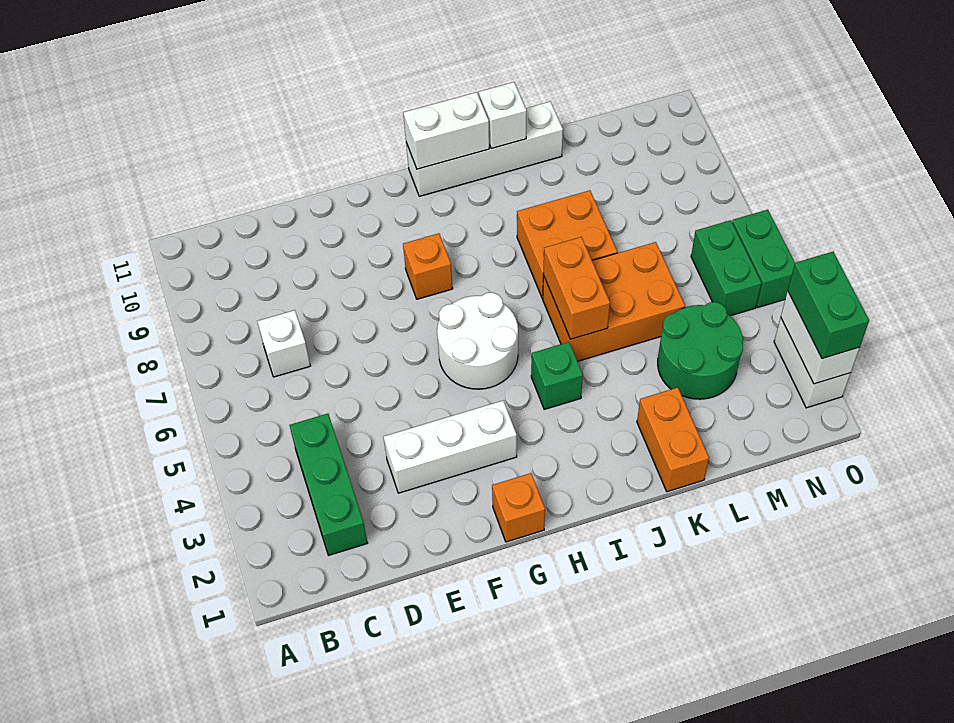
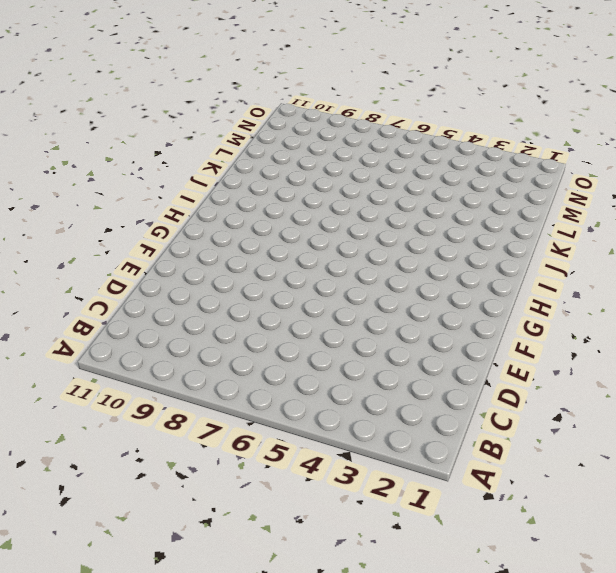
none -> green 1x3 brick [289,414,368,555]
none -> white 1x1 brick [257,310,310,377]
none -> white 1x3 brick [384,401,517,493]

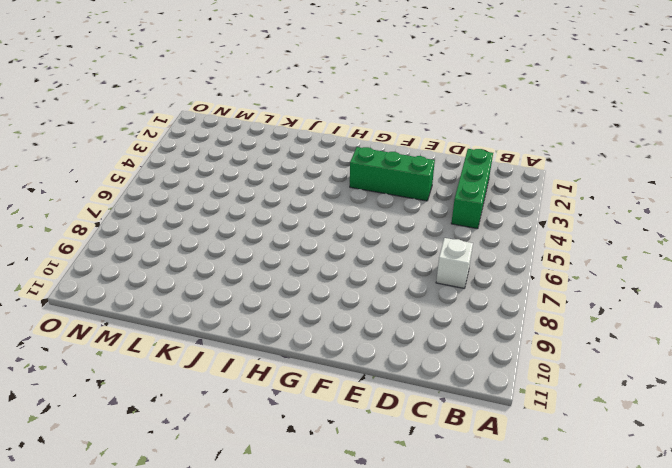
green 1x3 brick [350,147,435,201] -> white 1x3 brick [384,401,517,493]
none -> orange 1x1 brick [492,473,545,542]
none -> white 2x2 round brick [437,293,518,389]
none -> orange 1x1 brick [403,233,453,299]

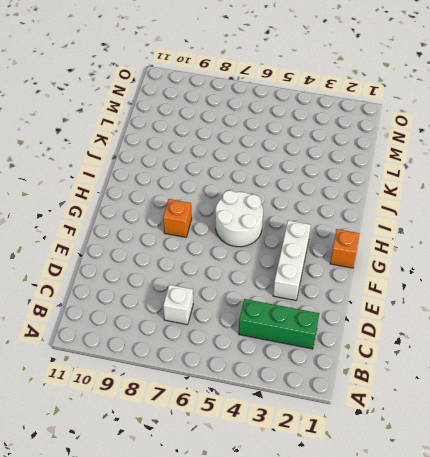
none -> white 1x4 brick [406,102,563,196]
none -> green 1x1 brick [531,342,583,409]
none -> orange 2x3 brick [543,242,685,361]

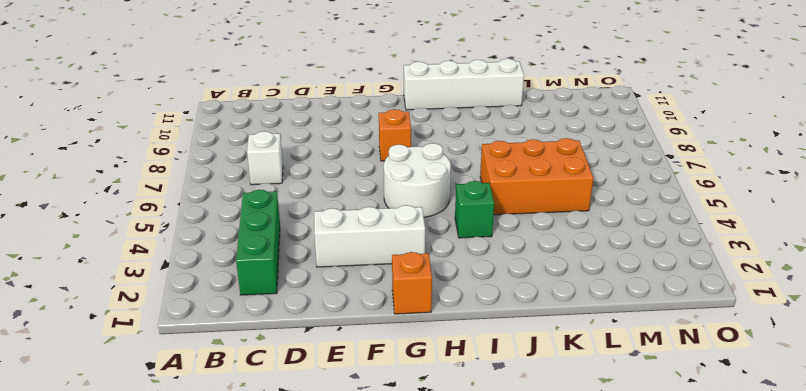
none -> orange 2x2 brick [517,190,617,298]
none -> orange 1x2 brick [637,388,709,492]
none -> green 2x2 round brick [658,302,743,399]

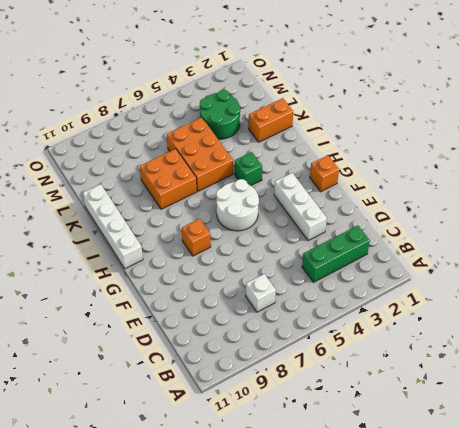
none -> green 1x2 brick [691,220,762,316]
none -> white 1x2 brick [774,318,851,408]
none -> green 1x2 brick [732,210,795,307]

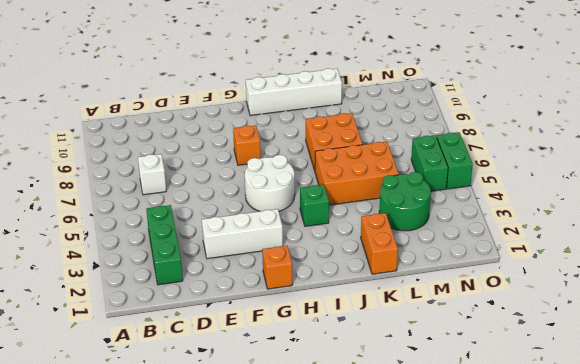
none -> white 1x2 brick [774,318,851,408]
none -> white 1x2 brick [403,92,489,169]
none -> orange 1x2 brick [543,237,610,339]

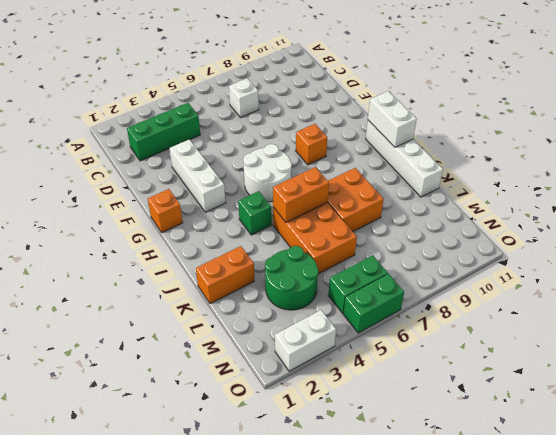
none -> white 1x1 brick [479,82,527,149]
none -> white 1x2 brick [781,291,860,384]
none -> green 1x2 brick [788,252,869,359]

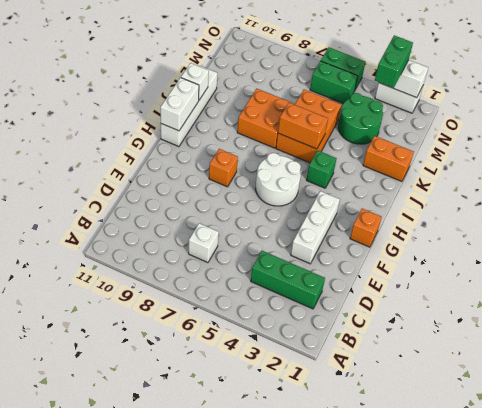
green 1x2 brick [375,35,413,88] -> green 1x2 brick turned to [788,252,869,359]

